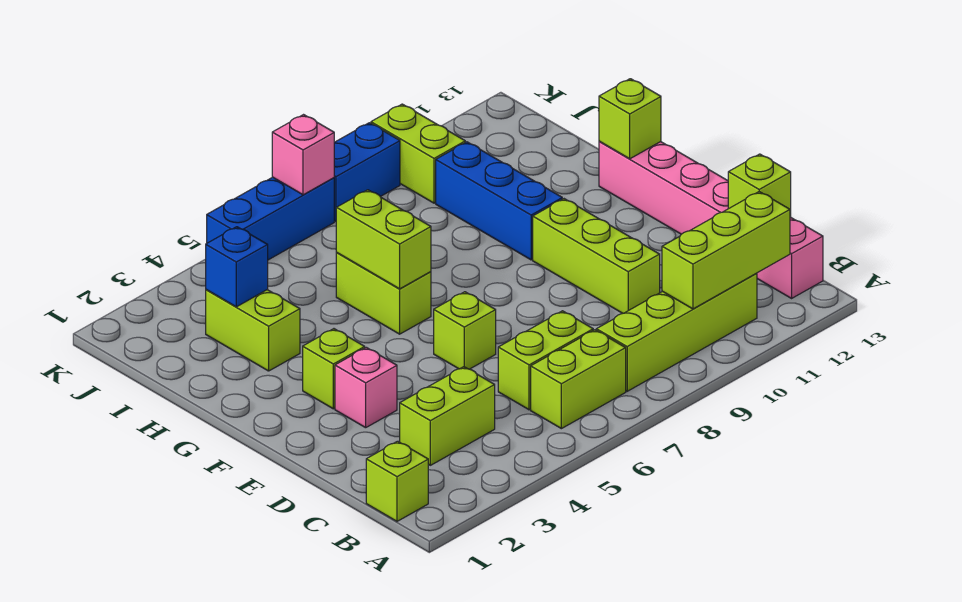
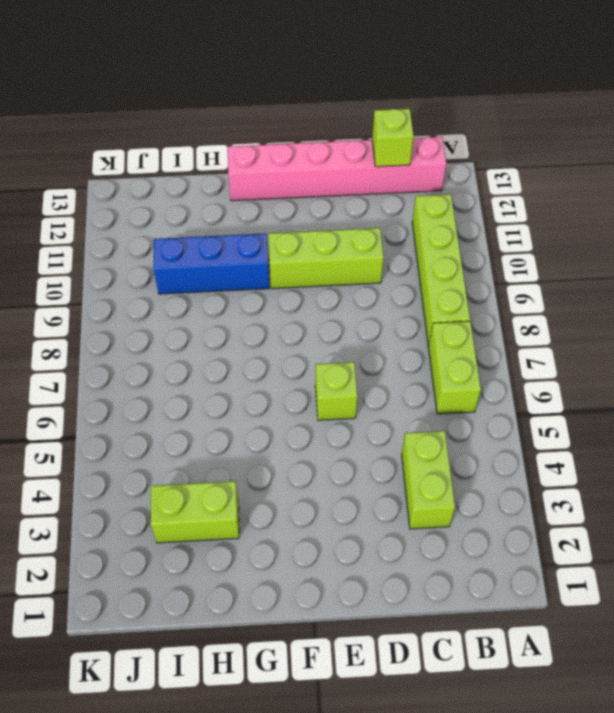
none -> lime 1x1 brick [366,441,428,521]
none -> lime 1x2 brick [498,311,593,410]
none -> pink 1x1 brick [335,347,397,428]

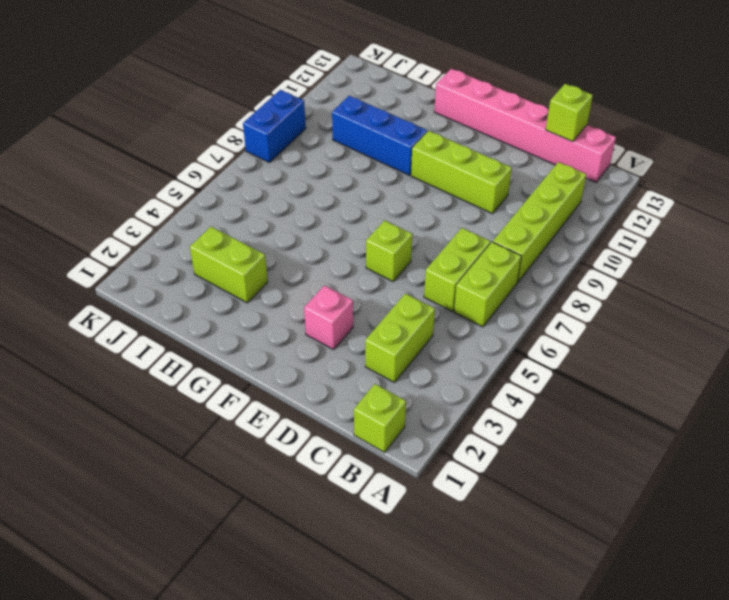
none -> lime 1x1 brick [303,329,365,409]
none -> lime 1x2 brick [336,253,431,334]
none -> lime 1x2 brick [371,104,465,203]

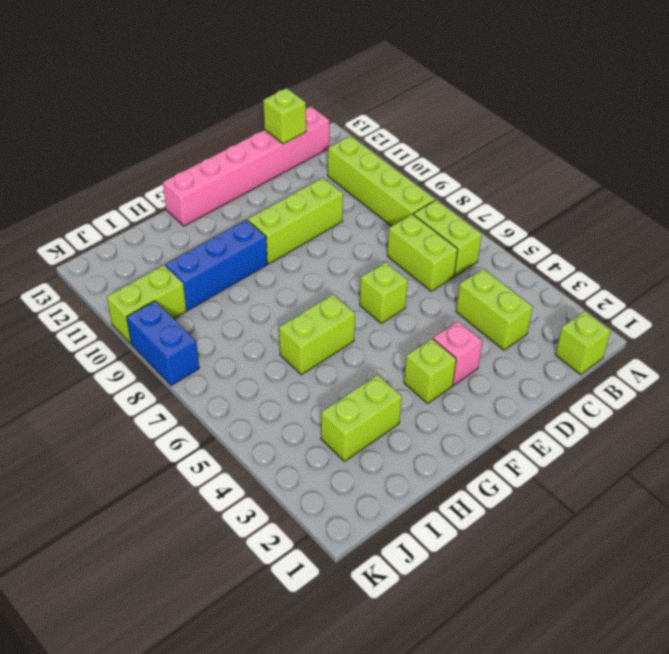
none -> blue 1x3 brick [207,177,334,260]
none -> lime 1x3 brick [662,192,790,309]
none -> lime 1x2 brick [336,190,431,289]

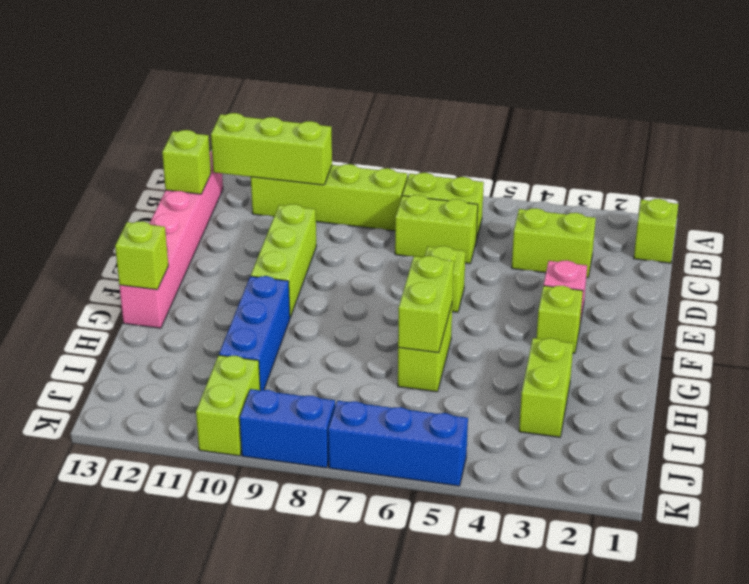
none -> blue 1x1 brick [206,227,268,307]
none -> pink 1x1 brick [272,115,334,195]

